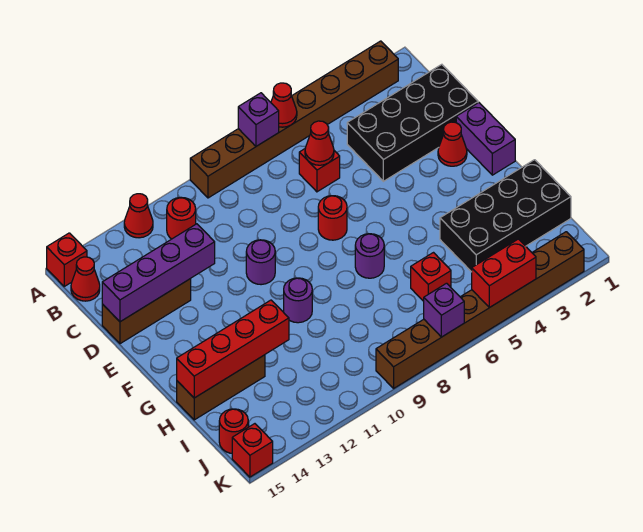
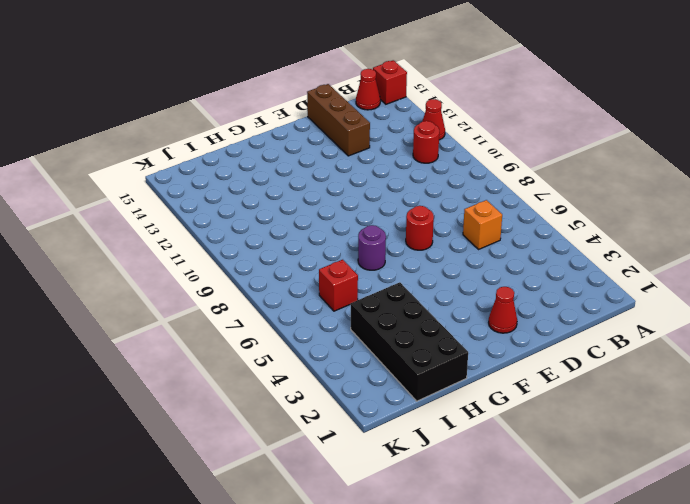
orange 1x1 brick [463,200,502,249] -> red 1x1 brick [299,149,340,192]
none -> brown 1x8 brick [190,41,398,198]
none -> black 2x4 brick [347,64,478,181]
none -> purple 1x2 brick [456,103,515,175]

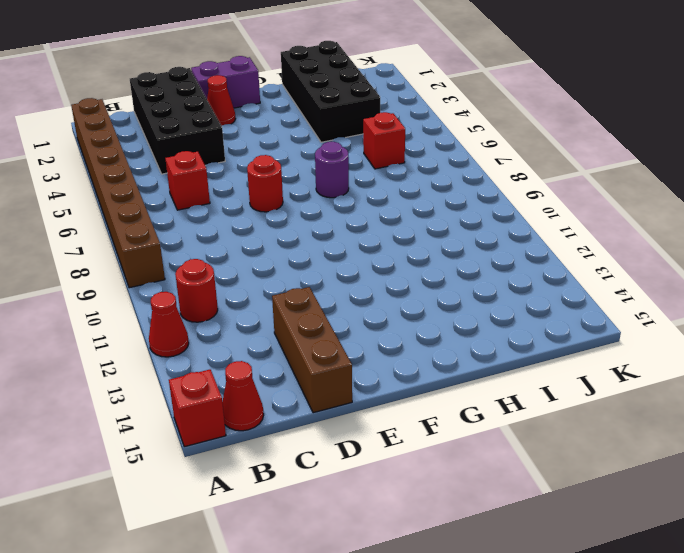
none -> purple 1x1 round brick [246,240,275,285]
none -> purple 1x1 round brick [284,278,312,323]
none -> brown 1x3 brick [177,355,265,420]

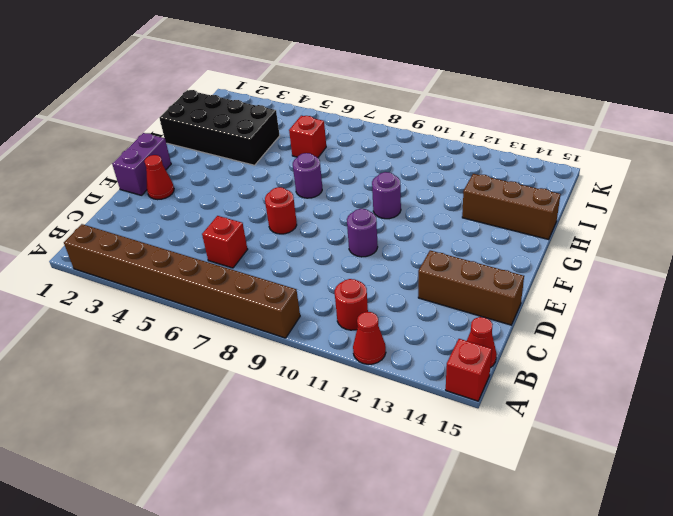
none -> black 2x4 brick [347,64,478,181]
none -> red 1x1 round brick [219,409,248,453]
none -> brown 1x8 brick [376,232,584,388]

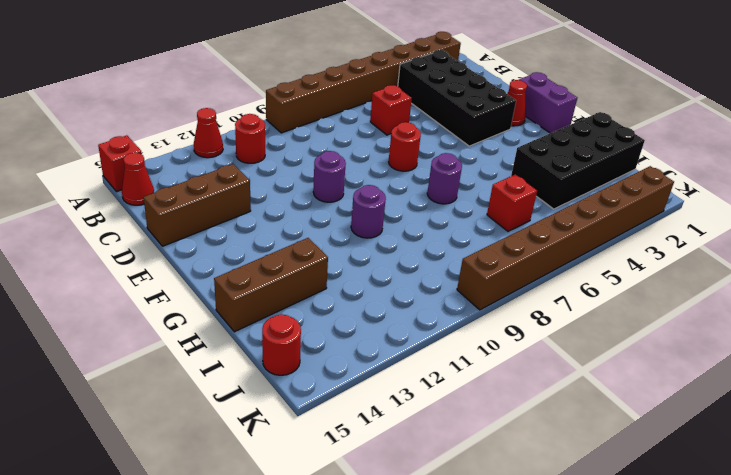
black 2x4 brick [398,50,516,146] -> black 2x4 brick turned to [347,64,478,181]
none -> red 1x1 brick [232,424,273,477]
none -> red 1x1 cone [271,83,297,127]
none -> purple 1x1 brick [238,93,279,146]

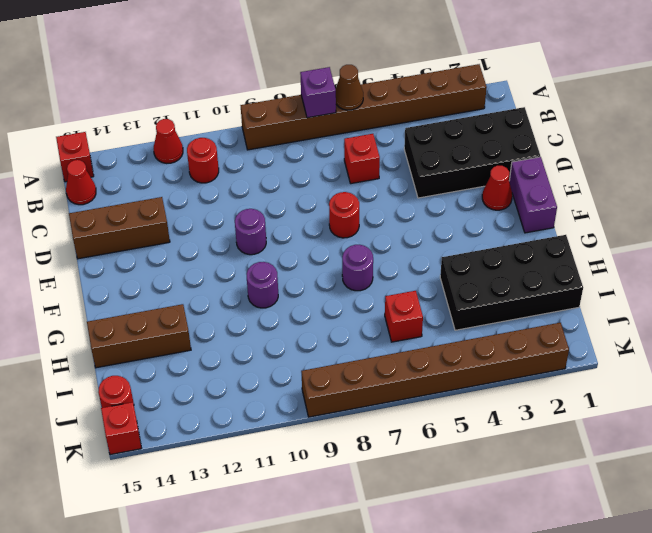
brown 1x1 cone [336,65,363,110] -> red 1x1 cone [271,83,297,127]
none -> red 1x1 cone [305,121,334,165]
none -> purple 1x4 brick [102,224,215,322]
none -> red 1x4 brick [177,300,289,398]

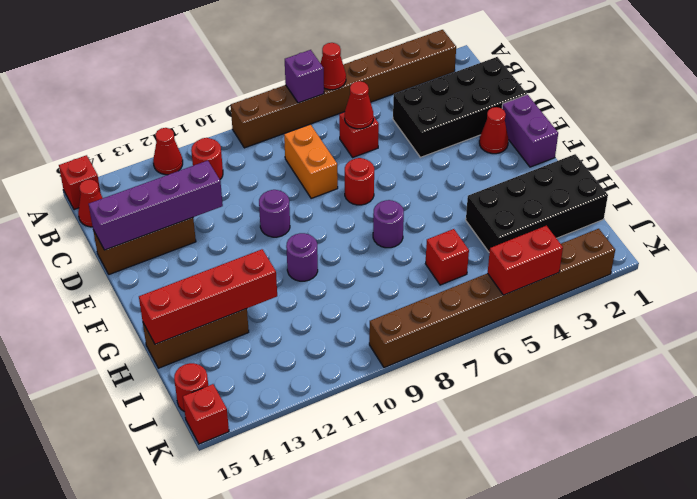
orange 1x2 brick [284,124,338,198] -> none
none -> purple 1x1 brick [424,283,464,337]

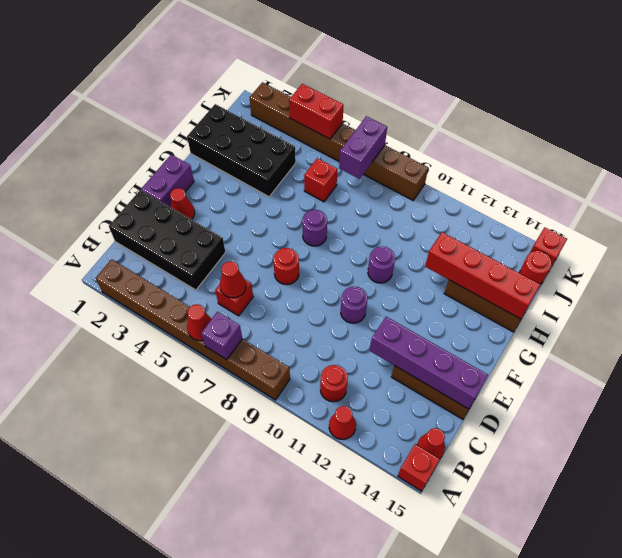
purple 1x2 brick [339,116,387,179] -> purple 1x1 brick [424,283,464,337]

